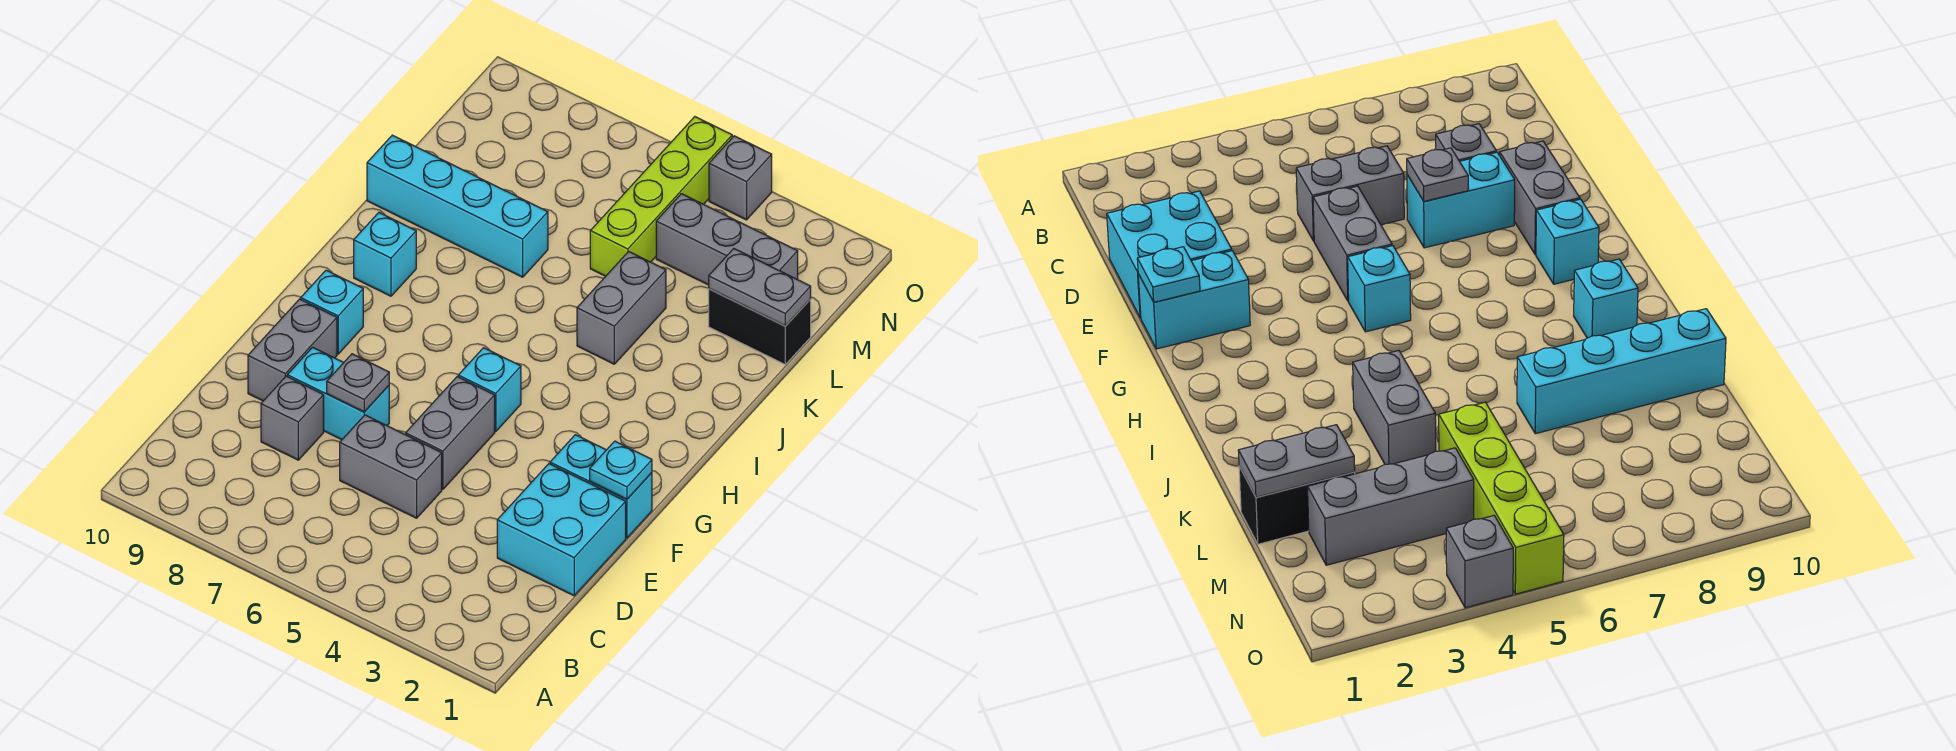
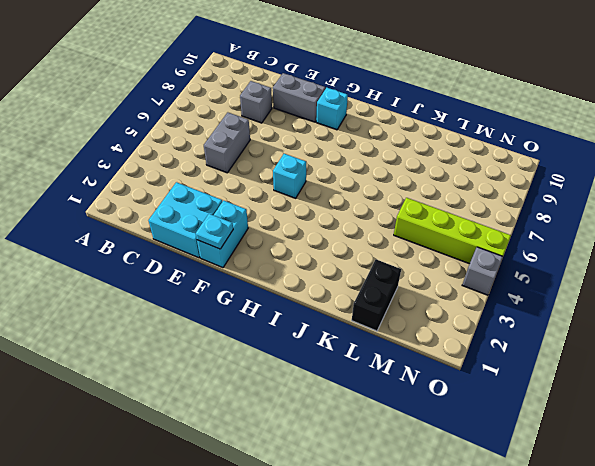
none -> grey 1x2 brick [406,377,495,489]
none -> cyan 1x2 brick [287,347,389,440]
none -> cyan 1x1 brick [354,213,416,296]

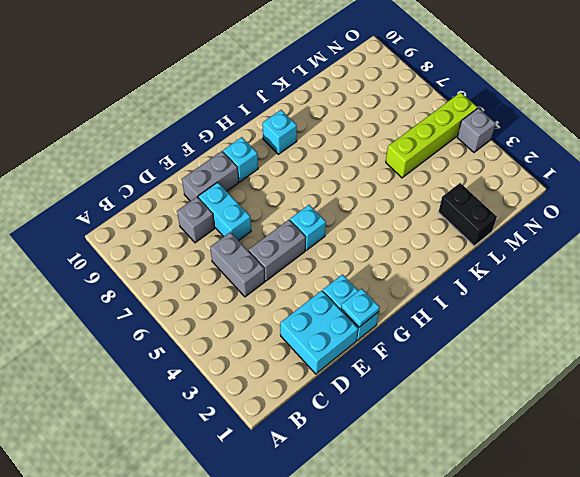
none -> grey 1x2 brick [577,251,666,364]
none -> cyan 1x4 brick [367,135,548,277]
none -> grey 1x3 brick [656,194,798,285]

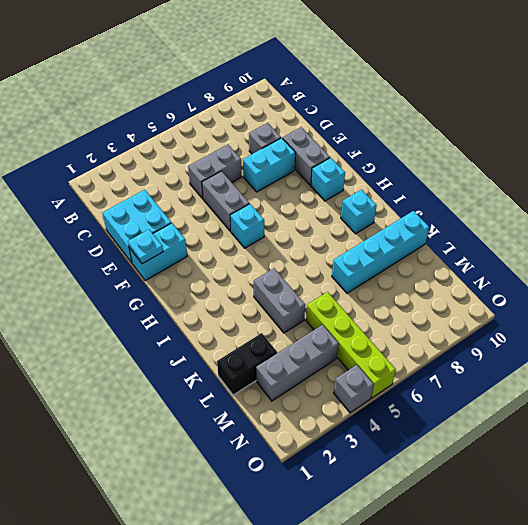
none -> grey 1x1 plate [327,354,389,412]
none -> grey 1x2 plate [709,249,811,326]

